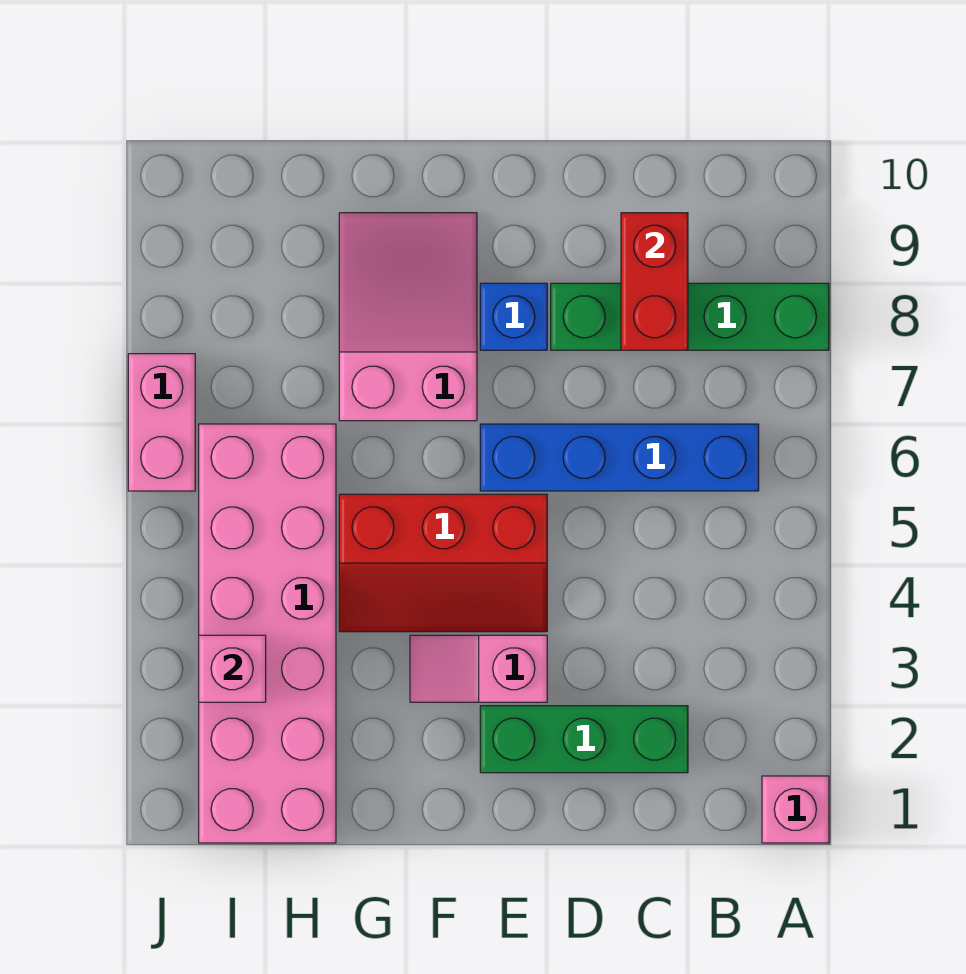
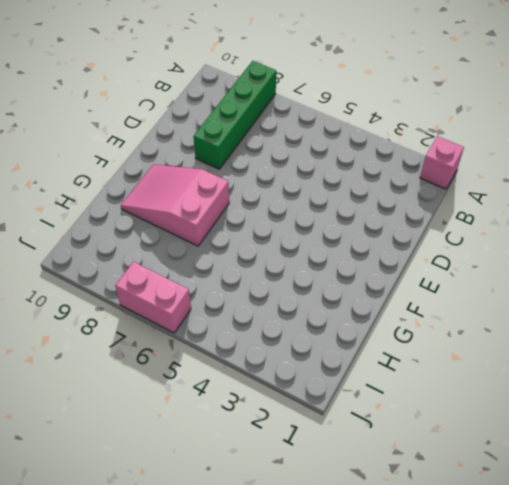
none -> blue 1x4 brick [480,424,759,491]
none -> green 1x3 brick [480,706,688,773]
none -> pink 1x2 slope [410,635,547,702]

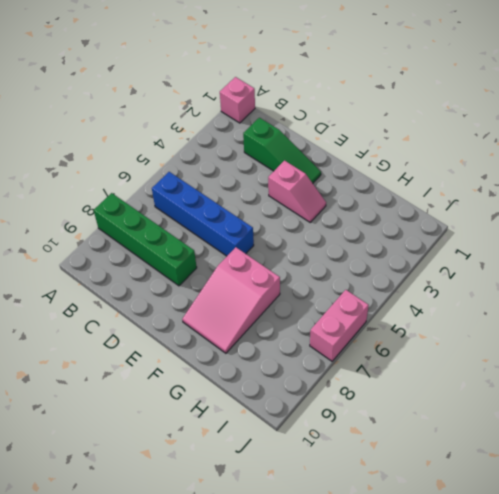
green 1x3 slope [243,118,321,183] -> green 1x3 brick [480,706,688,773]
none -> red 2x3 slope [339,494,547,632]
none -> blue 1x1 brick [480,283,547,350]
none -> pink 2x6 brick [199,424,336,843]

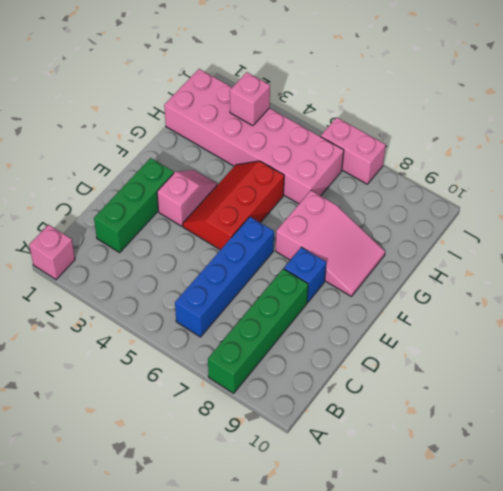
none -> red 1x2 brick [621,213,688,350]

